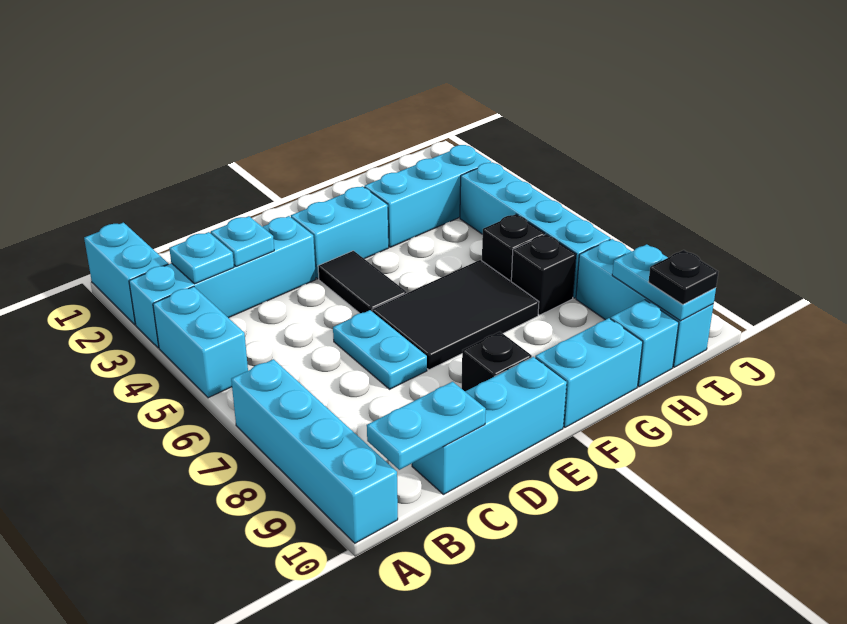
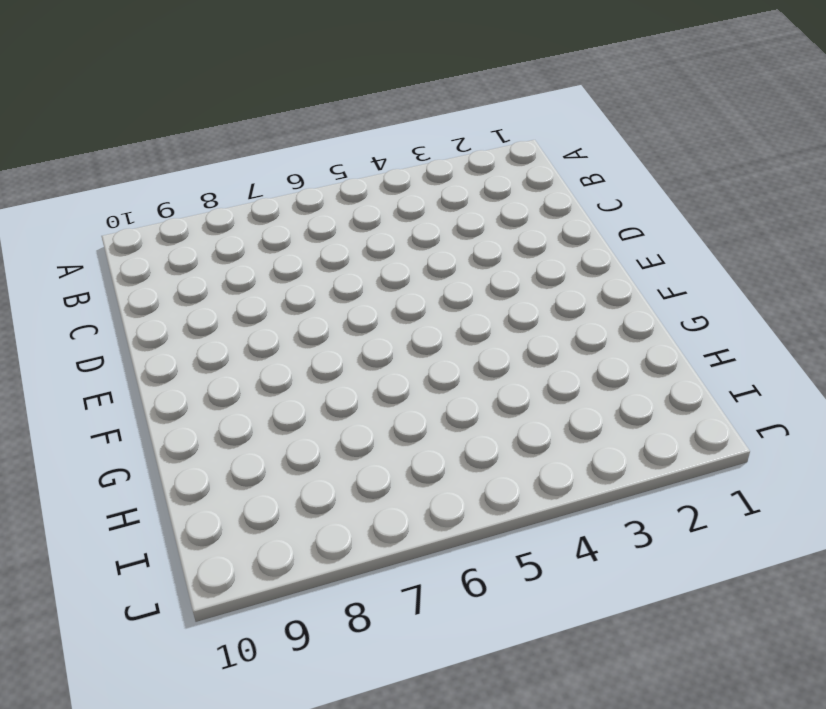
none -> cyan 1x2 brick [84,223,168,325]
none -> cyan 1x4 brick [129,216,316,348]
none -> cyan 1x2 brick [153,286,248,398]

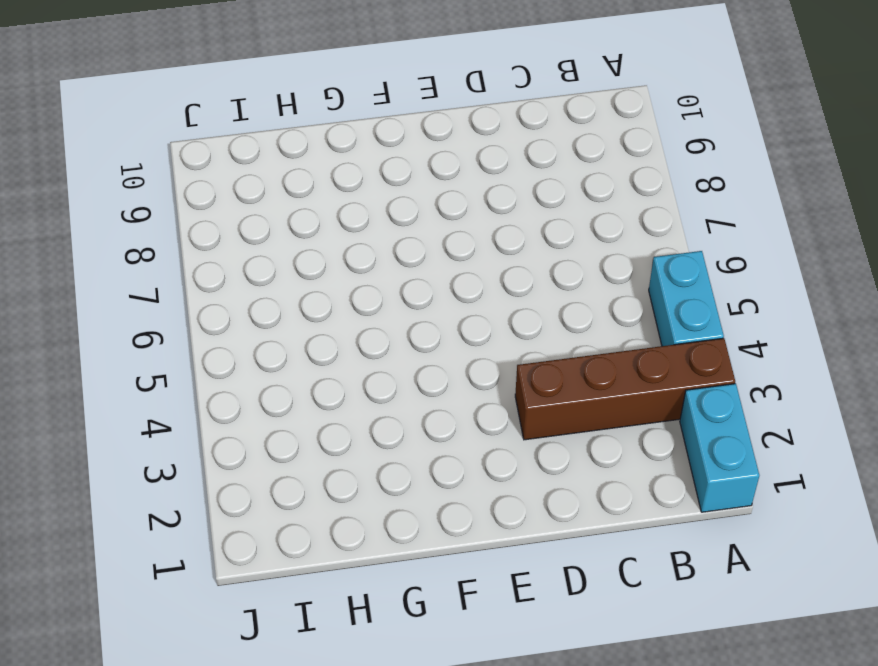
brown 1x4 brick [515,338,735,440] -> cyan 1x4 brick [129,216,316,348]
none -> cyan 1x4 brick [231,359,398,543]
none -> cyan 1x3 brick [412,357,567,495]
none -> cyan 1x2 plate [333,310,427,389]

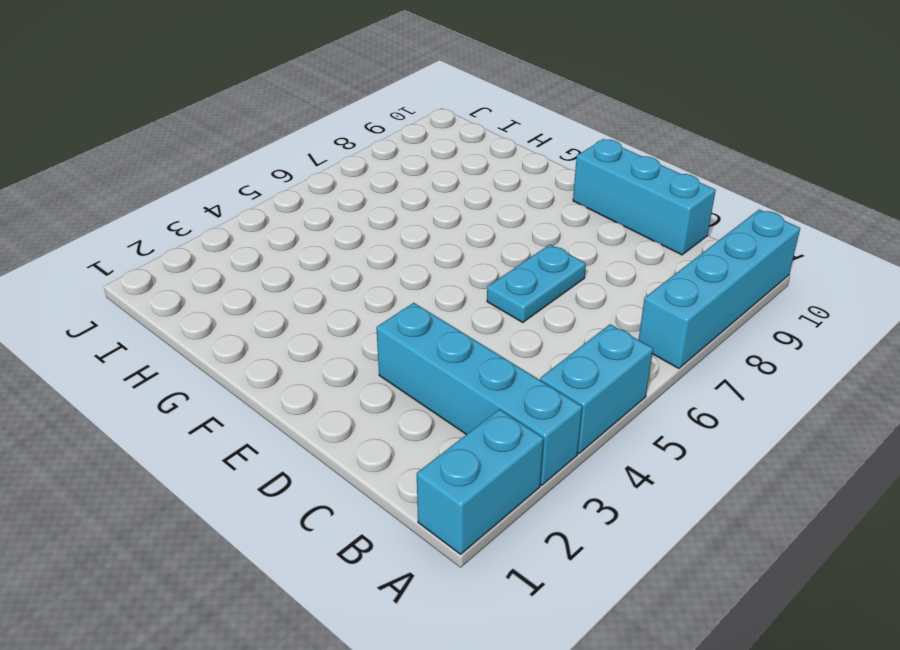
none -> cyan 1x2 brick [291,186,389,279]
none -> black 1x2 tile [318,251,407,313]
none -> black 2x3 tile [372,260,539,370]

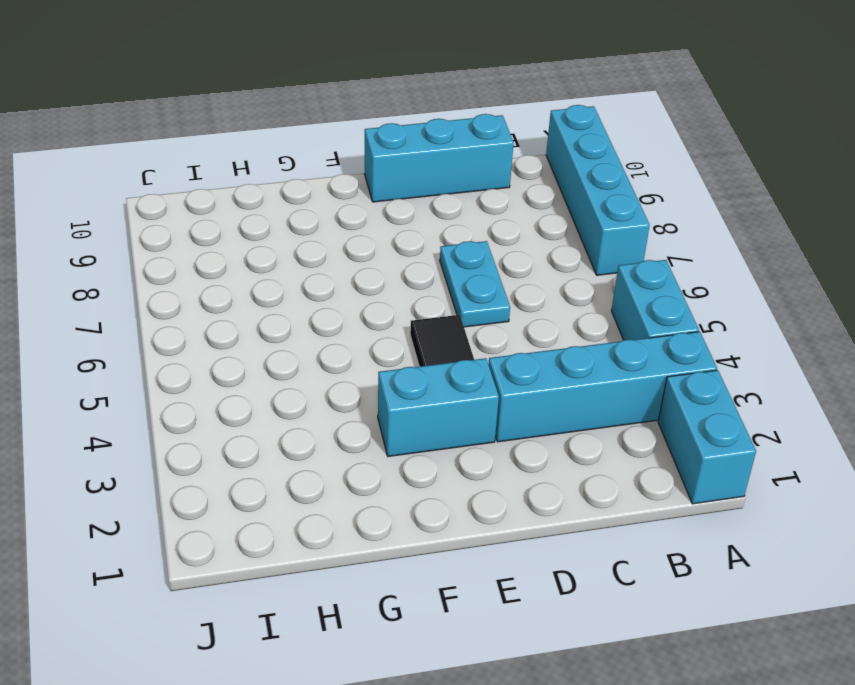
none -> black 2x3 tile [372,260,539,370]
none -> black 1x1 brick [462,332,532,391]
none -> cyan 1x2 brick [535,318,643,428]

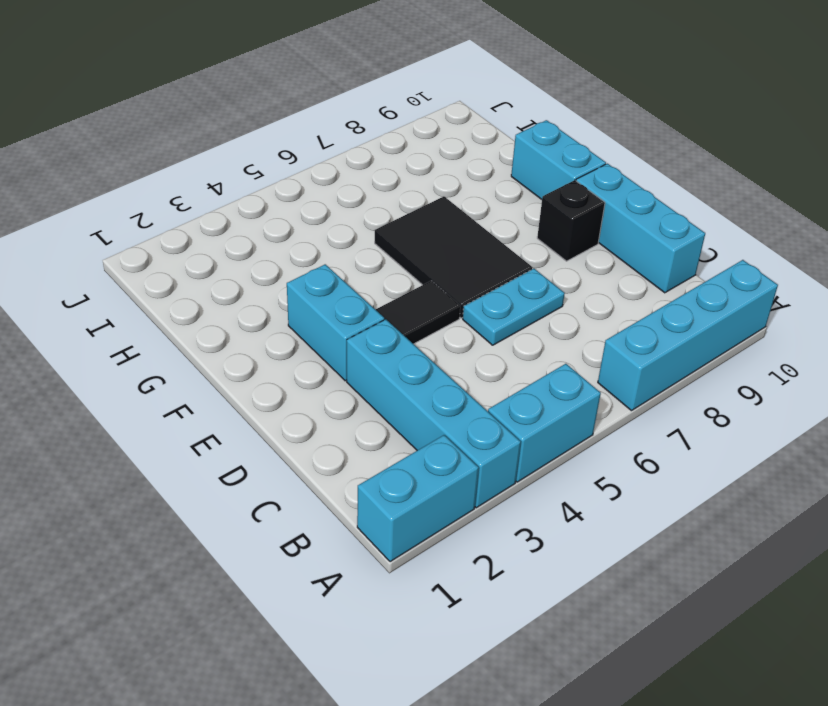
none -> cyan 1x3 brick [364,145,491,247]
none -> black 1x1 brick [482,214,545,281]
none -> black 1x1 brick [511,234,576,315]

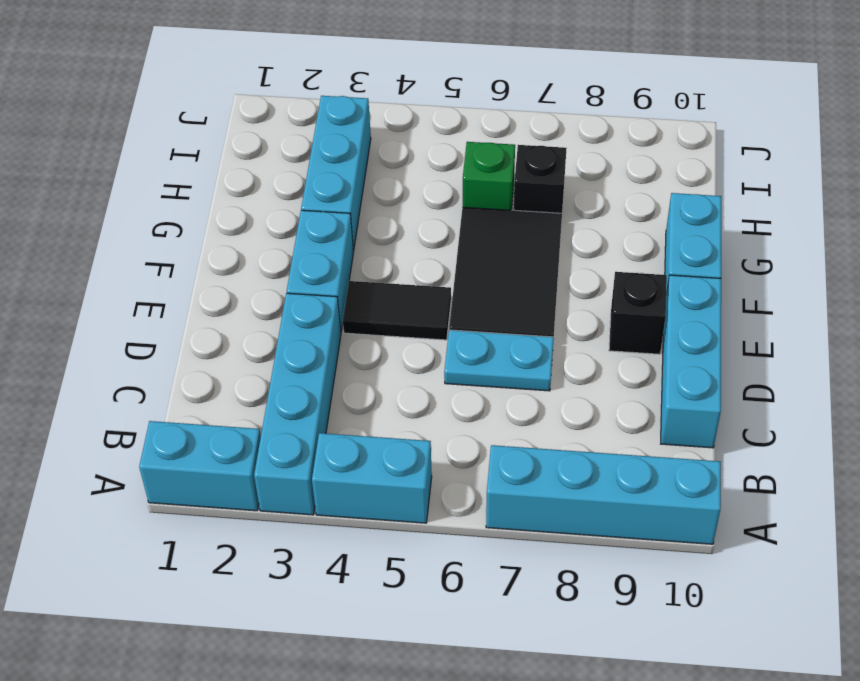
green 1x1 brick [463,142,515,210] -> black 1x1 brick [482,214,545,281]
none -> cyan 1x1 brick [611,300,679,387]
none -> cyan 1x4 brick [460,162,610,298]
none -> cyan 1x3 brick [576,239,714,367]

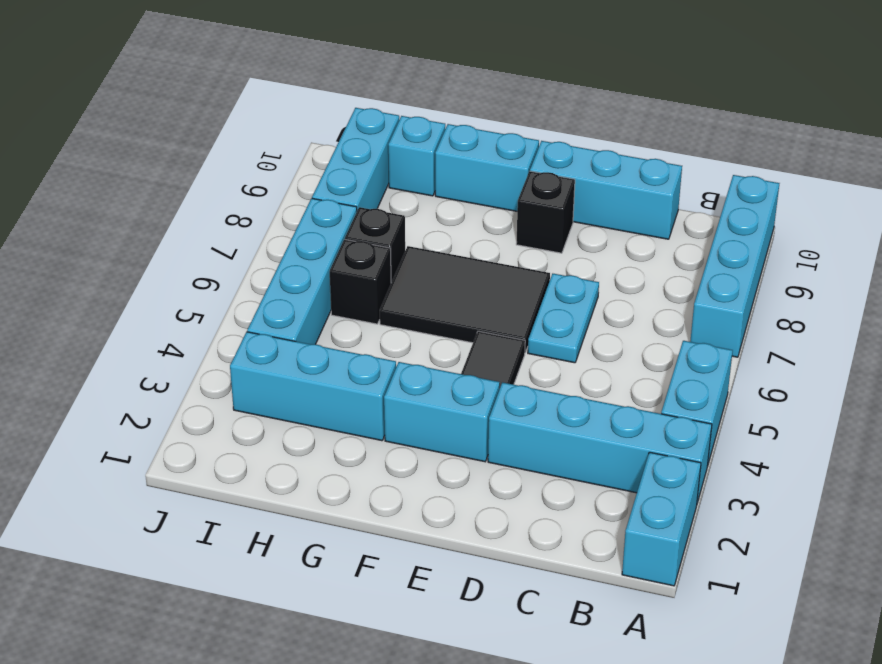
none -> cyan 1x1 plate [169,232,234,284]
none -> cyan 1x2 plate [367,382,486,470]
none -> cyan 1x1 plate [211,216,274,267]

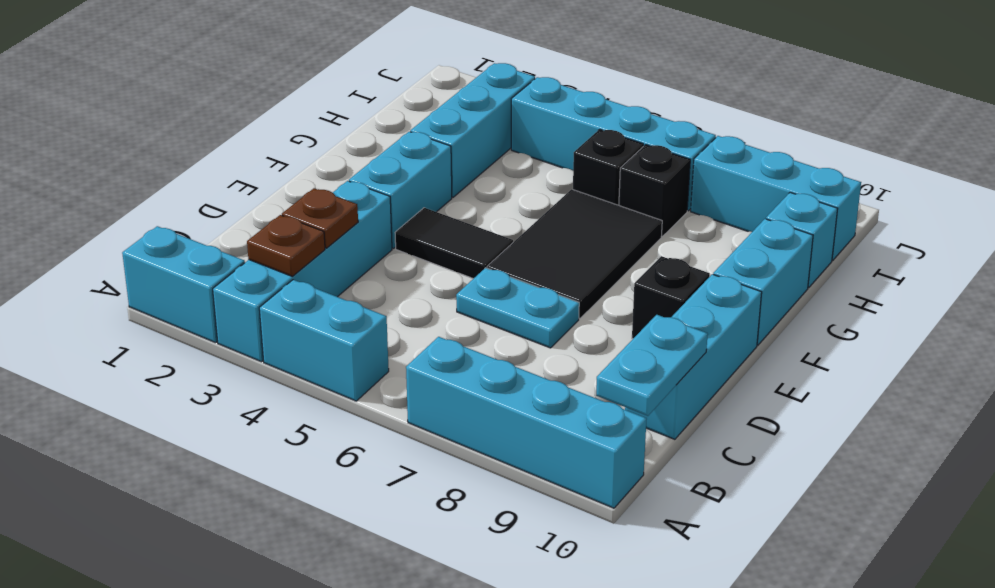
brown 1x1 plate [247,215,325,276] -> cyan 1x1 plate [169,232,234,284]
brown 1x1 plate [282,188,358,248] -> cyan 1x1 plate [211,216,274,267]
none -> cyan 1x2 plate [612,244,716,321]
none -> black 1x1 plate [649,250,718,305]

